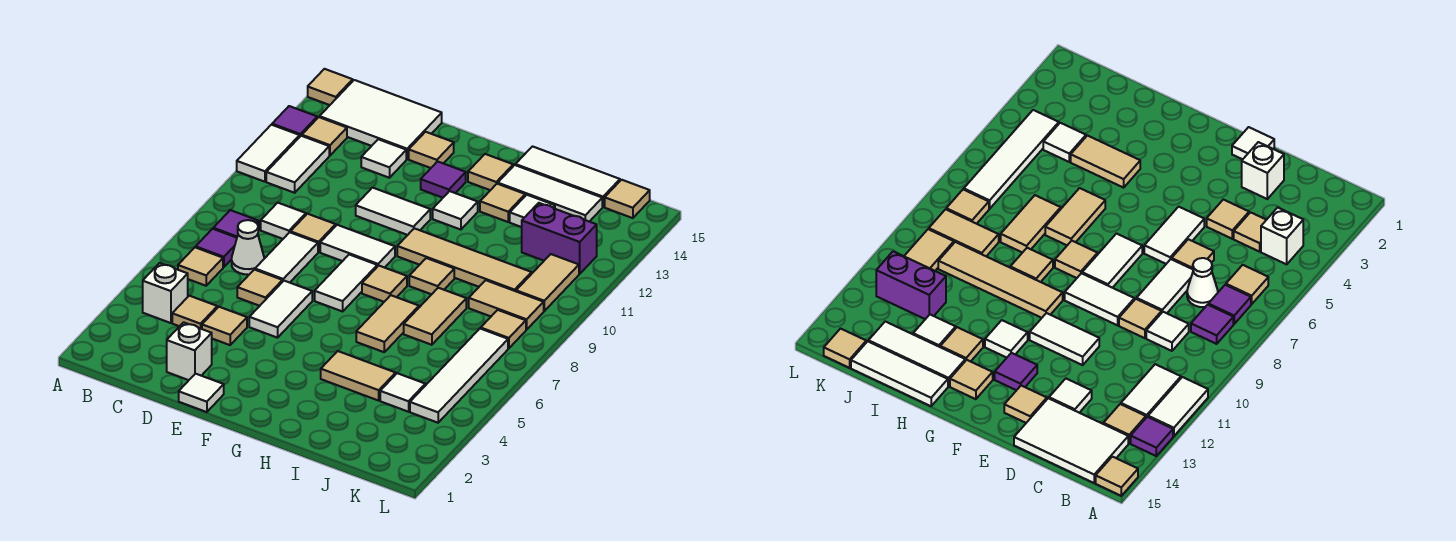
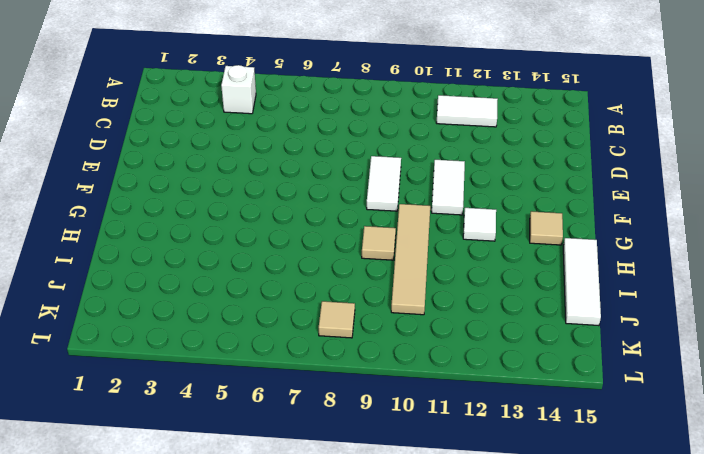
none -> white 1x2 tile [237,125,300,182]
none -> purple 1x1 tile [272,106,317,136]
none -> tan 1x1 tile [308,69,353,105]
none -> tan 1x1 tile [178,247,223,286]

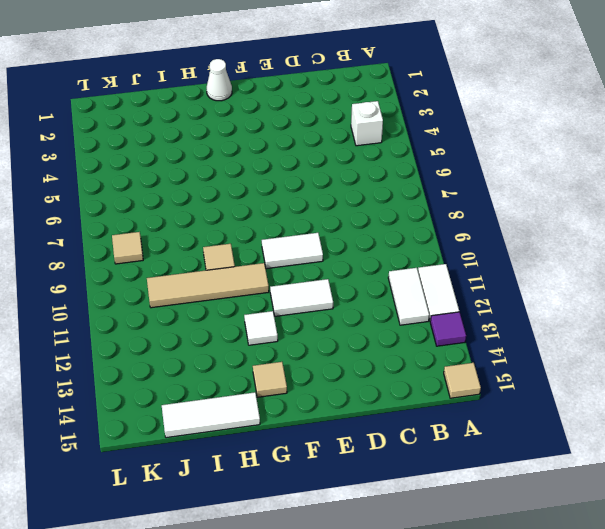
white 1x1 cone [207,59,232,101] -> white 1x1 cone moved to [232,220,264,275]
none -> tan 1x1 tile [178,247,223,286]
none -> purple 1x1 tile [196,229,237,267]
none -> purple 1x1 tile [213,210,259,238]
none -> tan 1x1 tile [302,117,347,156]

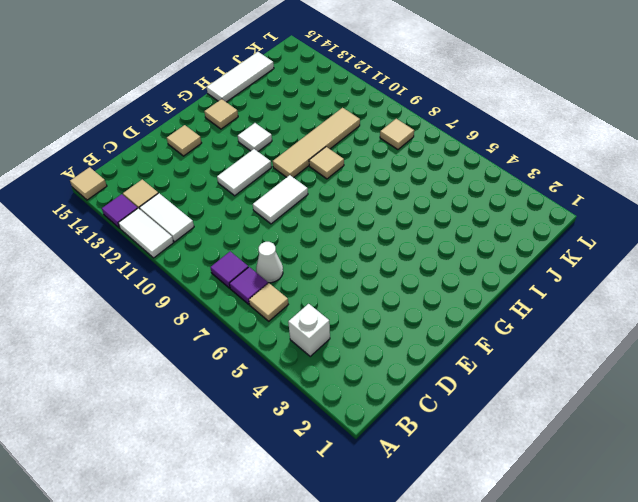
none -> white 2x3 tile [320,80,442,159]
none -> tan 1x1 tile [172,296,217,329]
none -> white 1x1 tile [261,203,306,239]
none -> white 1x1 brick [167,322,212,380]

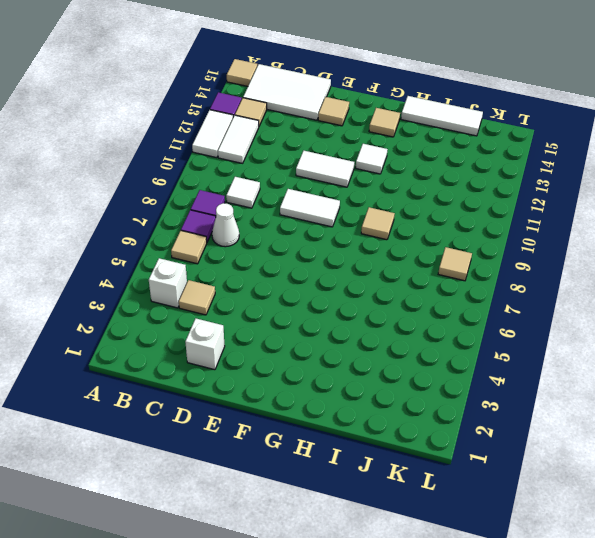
none -> tan 1x1 tile [202,307,247,345]
none -> tan 1x1 tile [237,270,283,306]
none -> white 1x2 tile [255,232,318,283]
none -> tan 1x1 tile [290,214,336,252]

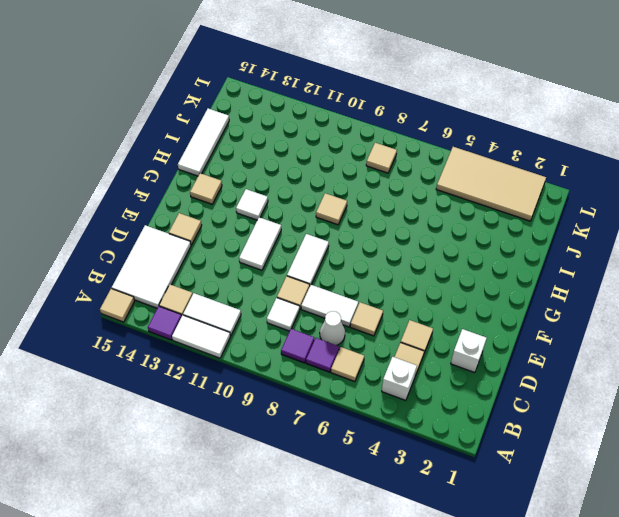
tan 2x4 tile [436,147,546,221] -> white 1x4 tile [410,328,508,423]
none -> white 1x1 tile [361,139,406,178]
none -> white 1x1 tile [179,374,224,412]
none -> white 1x2 tile [249,281,312,338]
none -> white 1x2 tile [315,255,377,311]

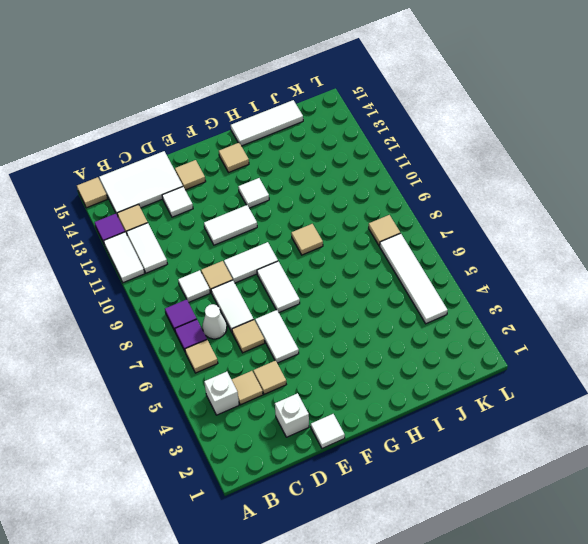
none -> purple 1x1 tile [421,161,466,198]
none -> tan 1x1 tile [362,266,407,302]
none -> tan 1x4 tile [397,228,532,291]
none -> tan 1x2 tile [321,351,396,401]

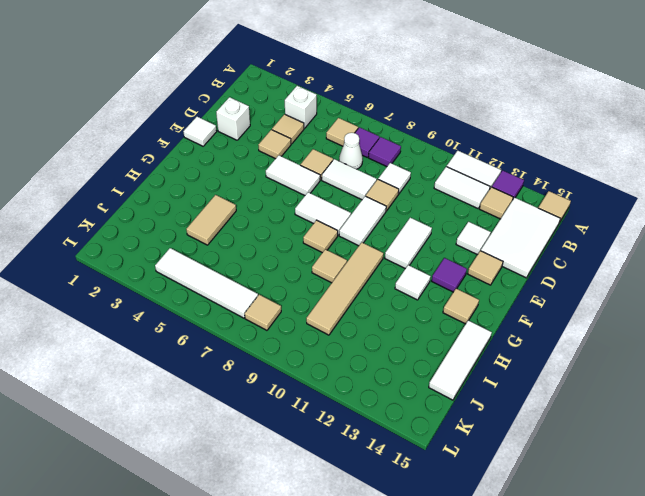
none -> tan 1x2 tile [356,295,419,352]
none -> tan 1x1 tile [480,184,525,222]
none -> white 1x3 tile [498,165,602,222]
none -> tan 1x2 tile [404,288,466,345]

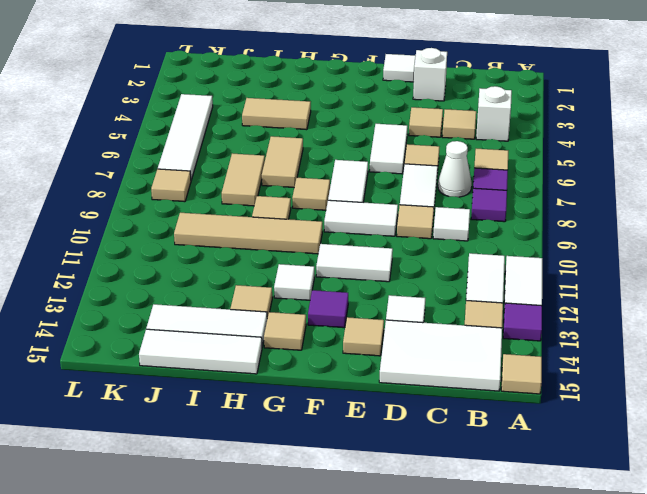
none -> white 1x1 tile [510,195,555,227]
none -> white 1x1 tile [380,373,425,412]
none -> tan 1x2 tile [469,280,544,330]
none -> purple 1x2 brick [522,203,597,274]

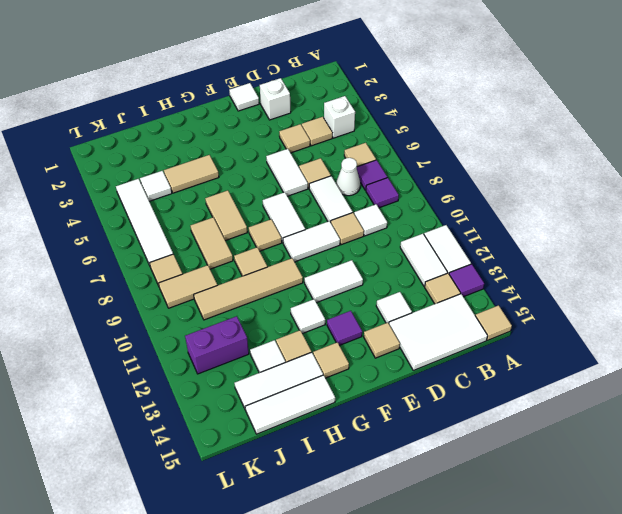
none -> tan 1x2 tile [516,254,579,311]
none -> tan 1x1 tile [605,180,650,218]

